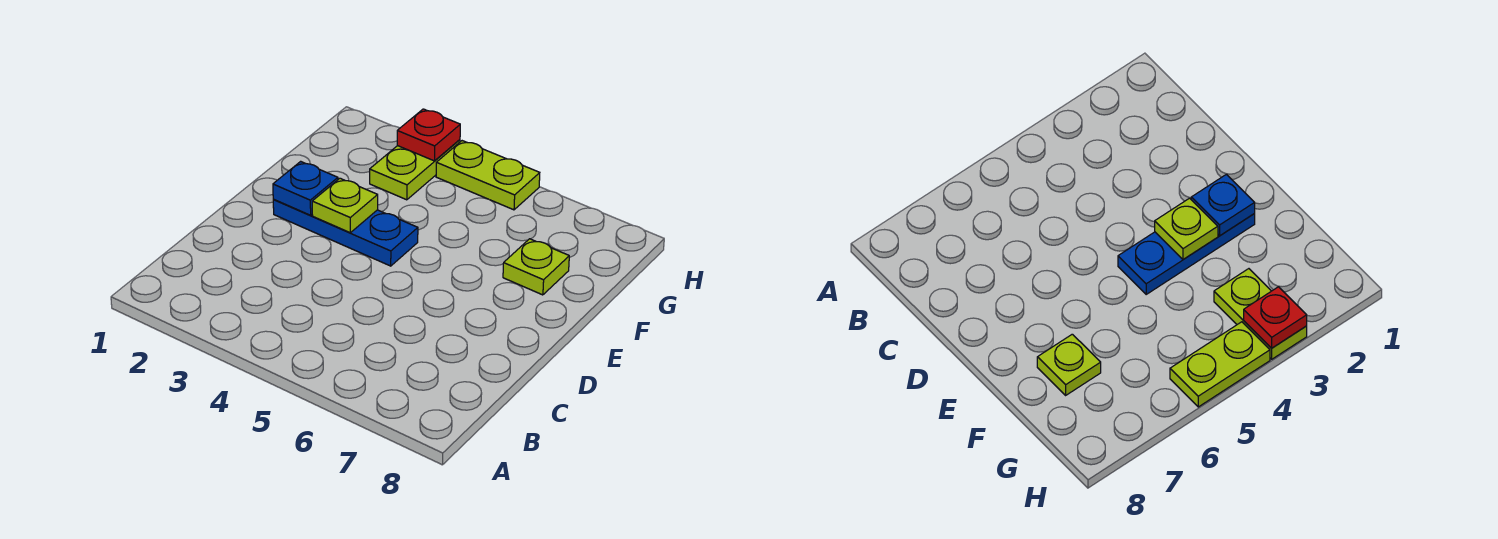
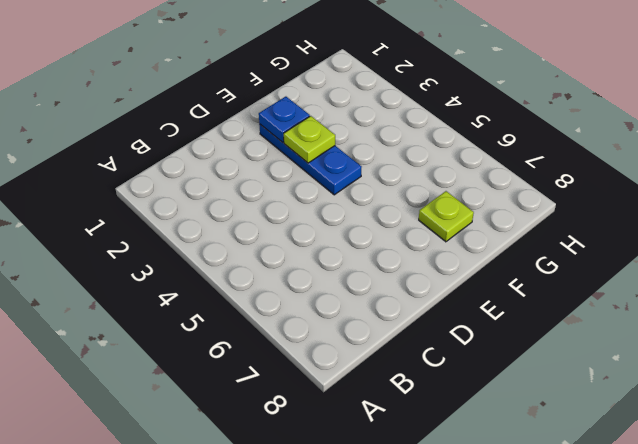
none -> lime 1x2 plate [370,140,460,200]
none -> lime 1x2 plate [436,141,540,210]

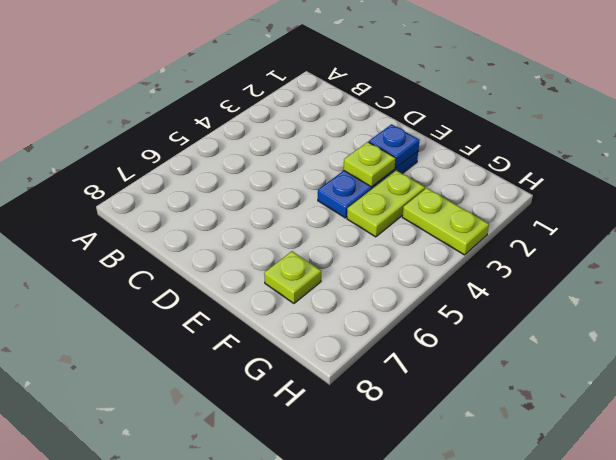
lime 1x2 plate [347,170,425,237] -> lime 1x2 plate moved to [436,141,540,210]
none -> red 1x1 plate [397,109,460,161]

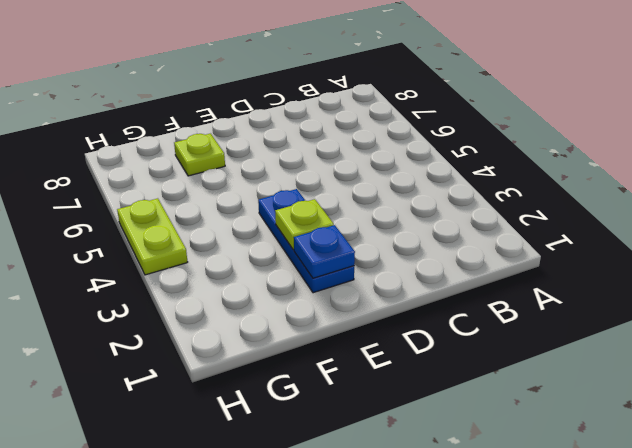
none -> lime 1x2 plate [370,140,460,200]
none -> red 1x1 plate [397,109,460,161]

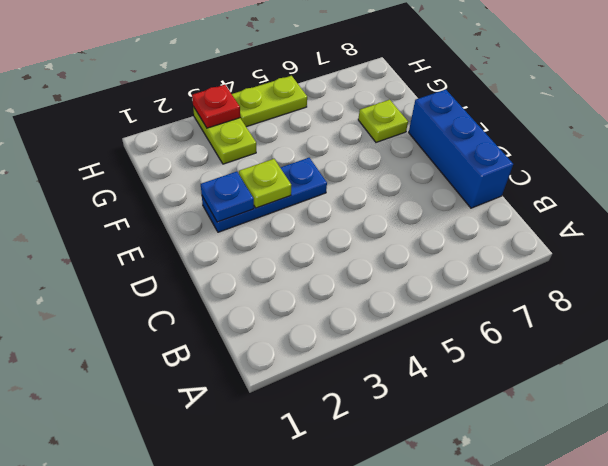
blue 1x3 brick [409,89,513,208] -> none

